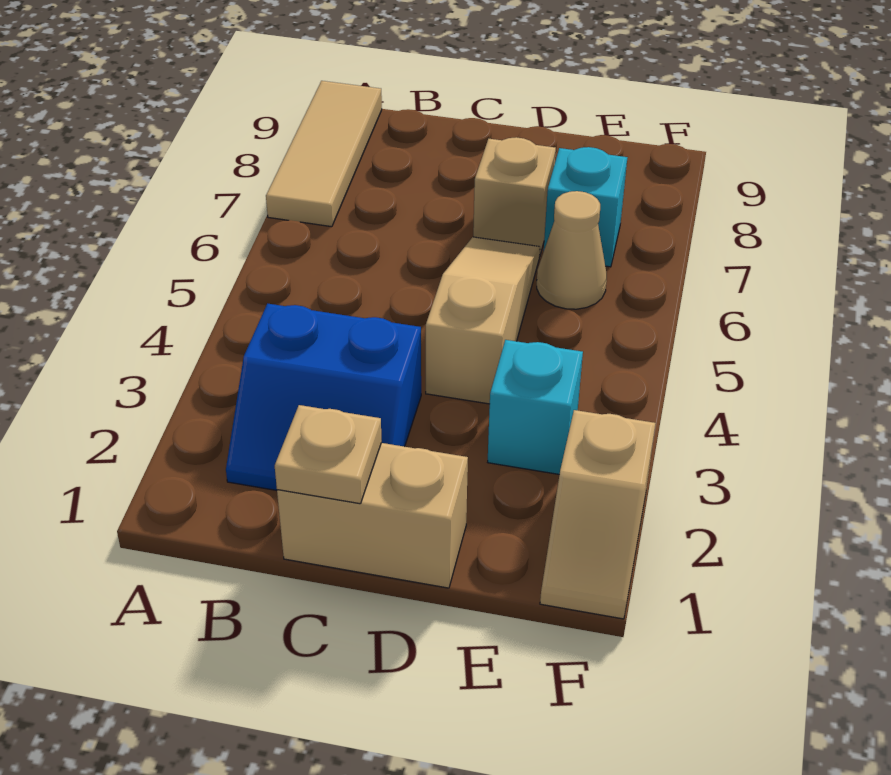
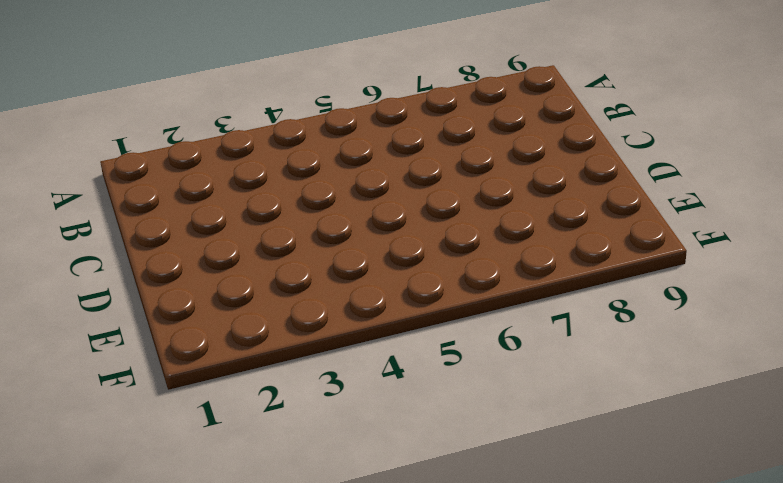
none -> tan 1x3 tile [266,81,382,227]
none -> blue 2x2 slope [226,304,421,490]

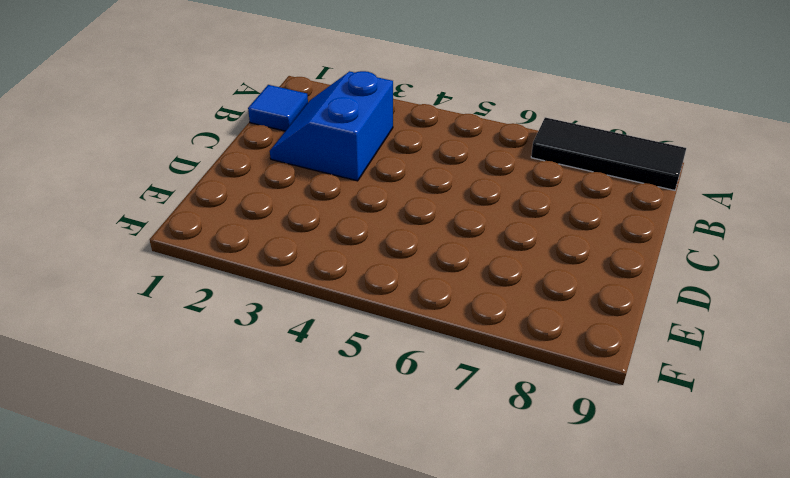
black 1x3 tile [531,117,686,190] -> tan 1x3 tile [266,81,382,227]
blue 1x1 tile [248,85,308,131] -> none
none -> tan 1x2 brick [277,443,468,588]
none -> tan 1x3 slope [426,237,540,404]

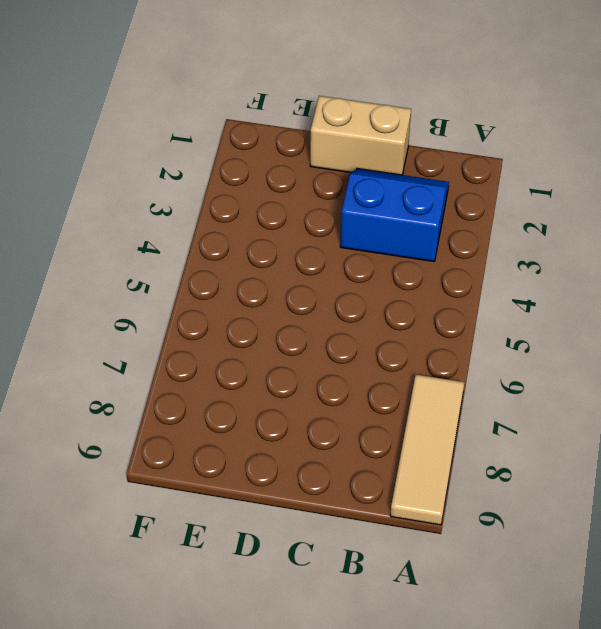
none -> tan 1x3 slope [426,237,540,404]
none -> tan 1x1 brick [473,137,556,257]

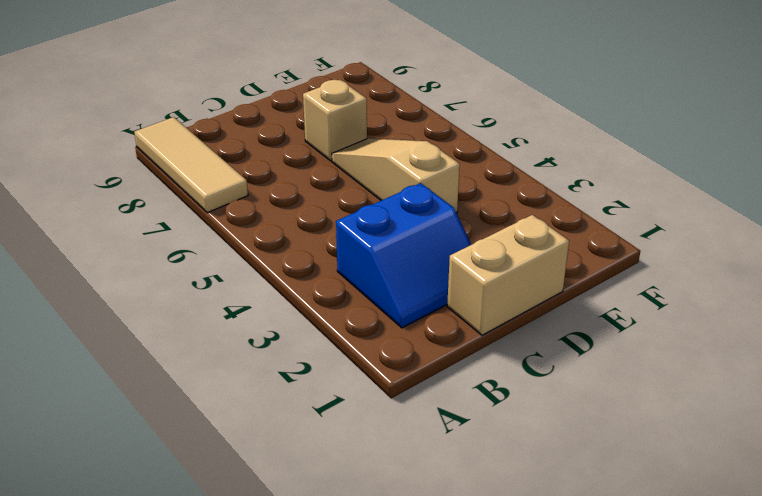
none -> cyan 1x1 brick [488,340,583,474]
none -> tan 1x1 cone [537,191,607,309]

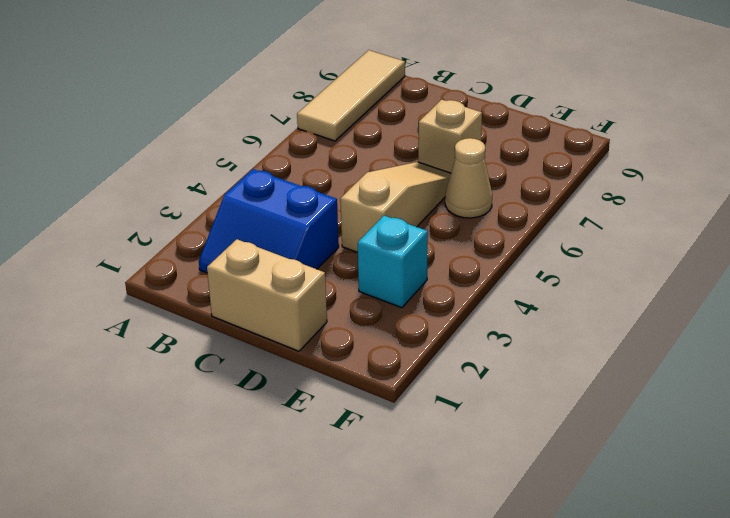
none -> cyan 1x1 brick [544,147,627,267]
none -> tan 1x2 slope [540,410,656,619]

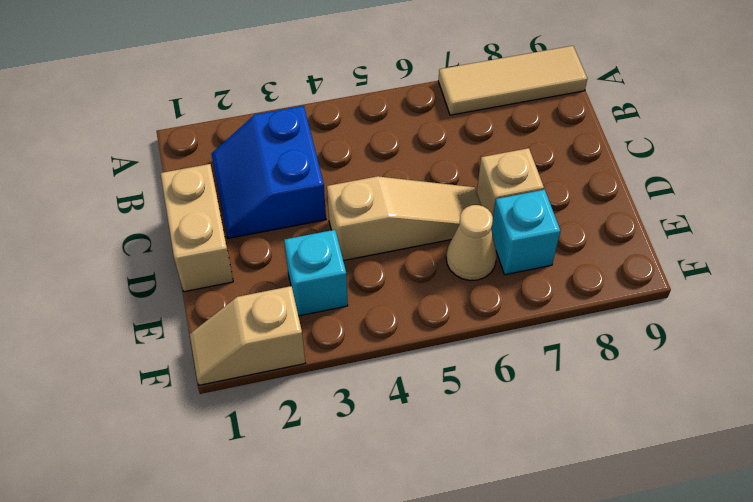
none -> tan 1x1 plate [275,405,382,504]

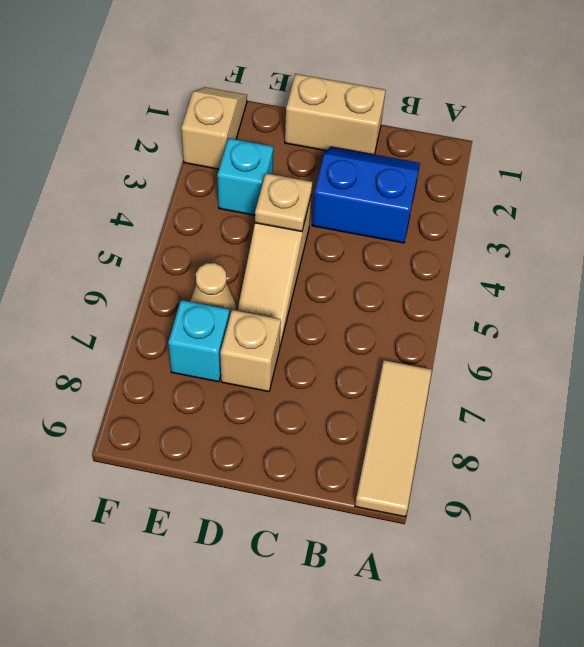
tan 1x1 plate [255,173,312,231] -> tan 1x1 plate moved to [275,405,382,504]

